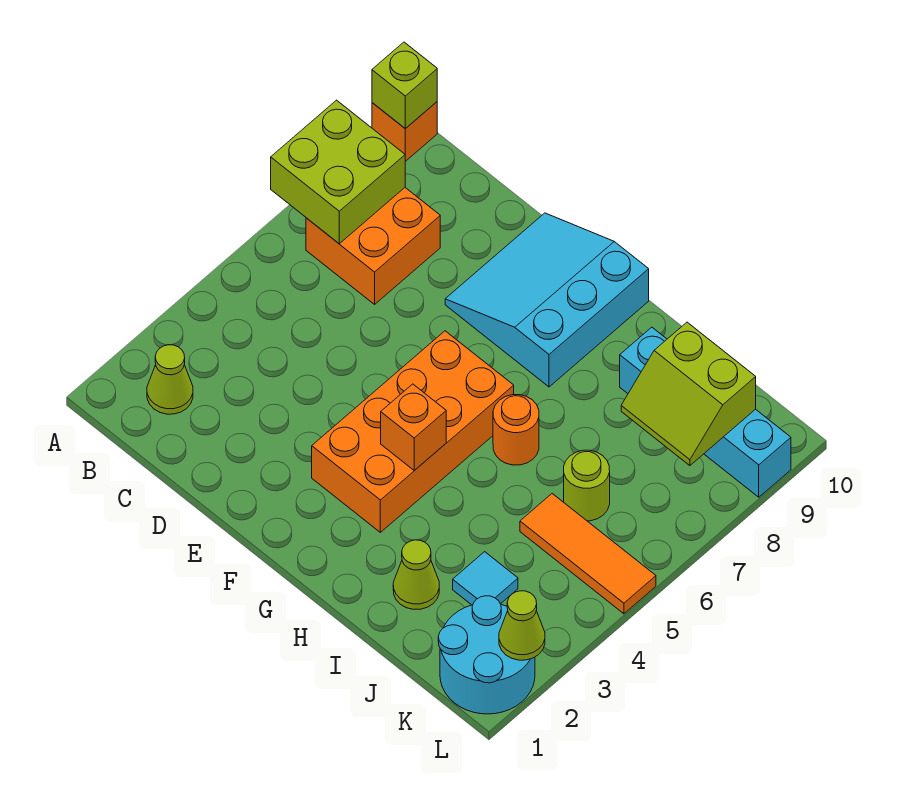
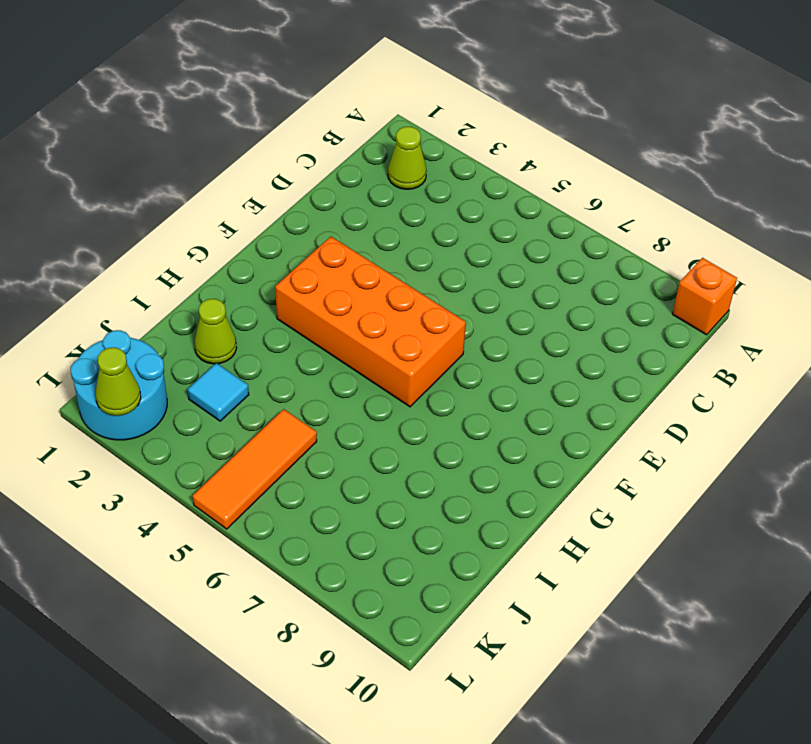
none -> orange 2x2 brick [306,188,440,304]
none -> cyan 3x3 slope [445,213,649,387]
none -> orange 1x1 round brick [493,395,539,465]

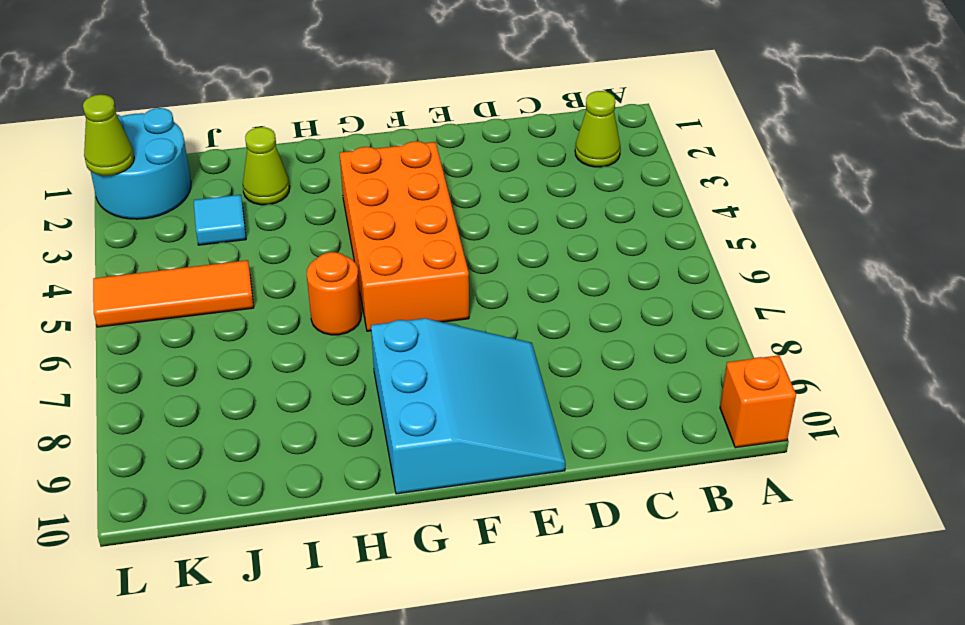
none -> orange 2x2 brick [306,188,440,304]
none -> cyan 1x4 brick [620,327,791,497]
none -> lime 1x1 round brick [564,450,610,521]

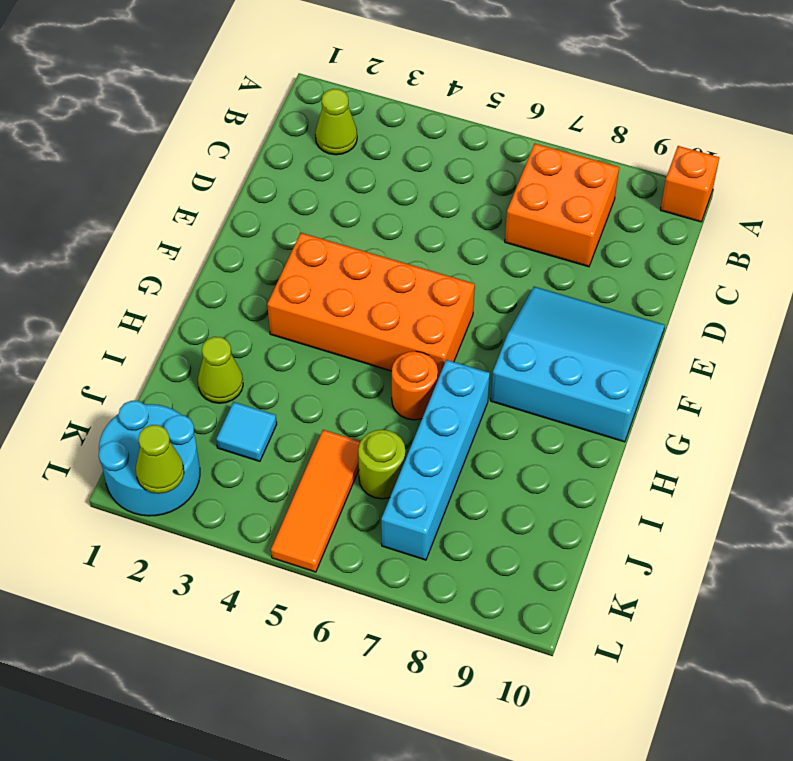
cyan 1x4 brick [381,360,490,560] -> cyan 1x4 brick moved to [620,327,791,497]
none -> lime 2x2 brick [271,100,405,244]
none -> lime 1x1 brick [372,42,437,129]
none -> orange 1x1 brick [381,384,446,470]

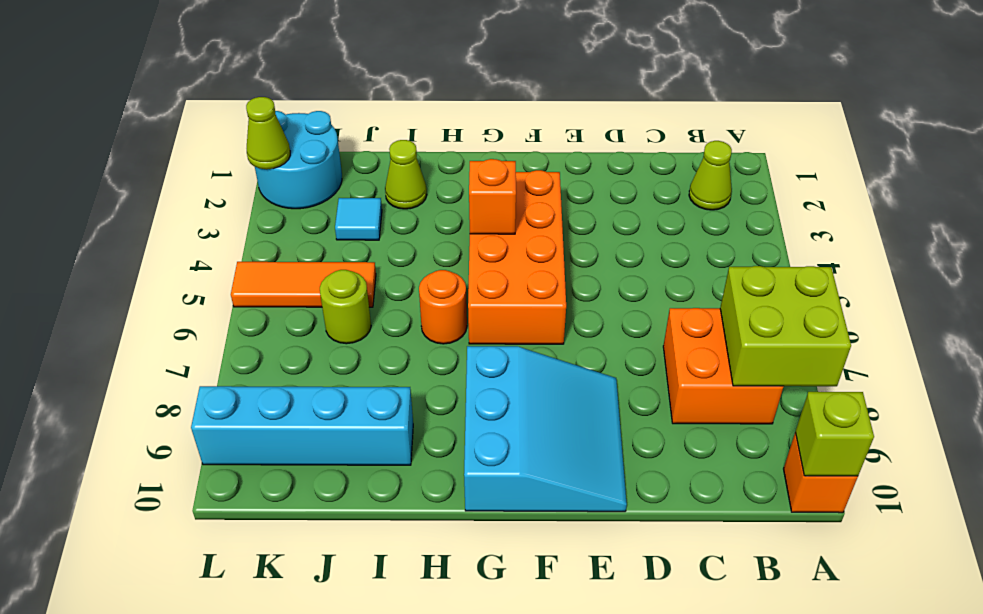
none -> lime 2x2 slope [621,322,756,466]

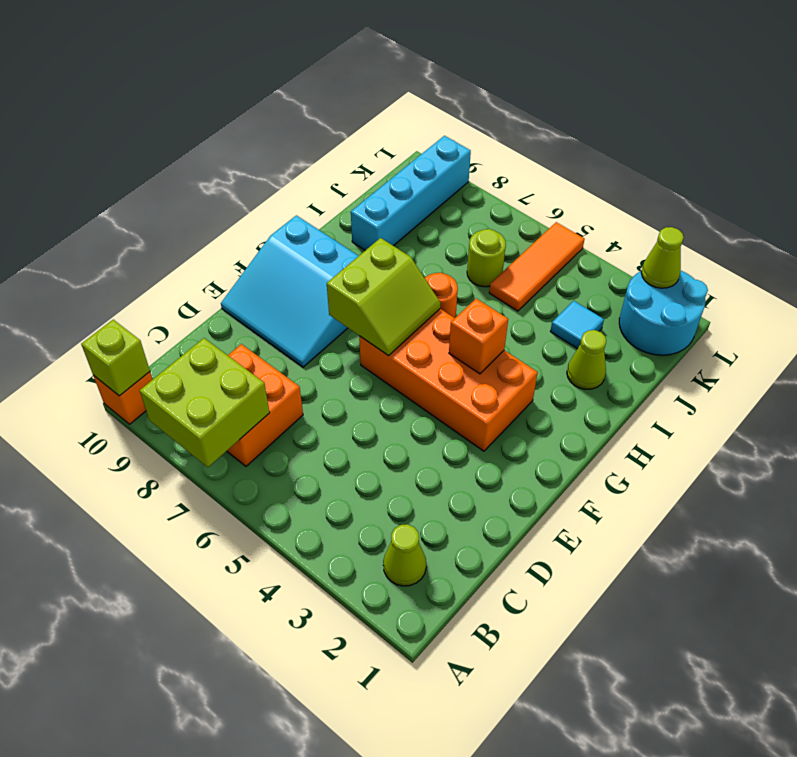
lime 2x2 slope [327,238,441,356] -> lime 2x2 slope moved to [621,322,756,466]

